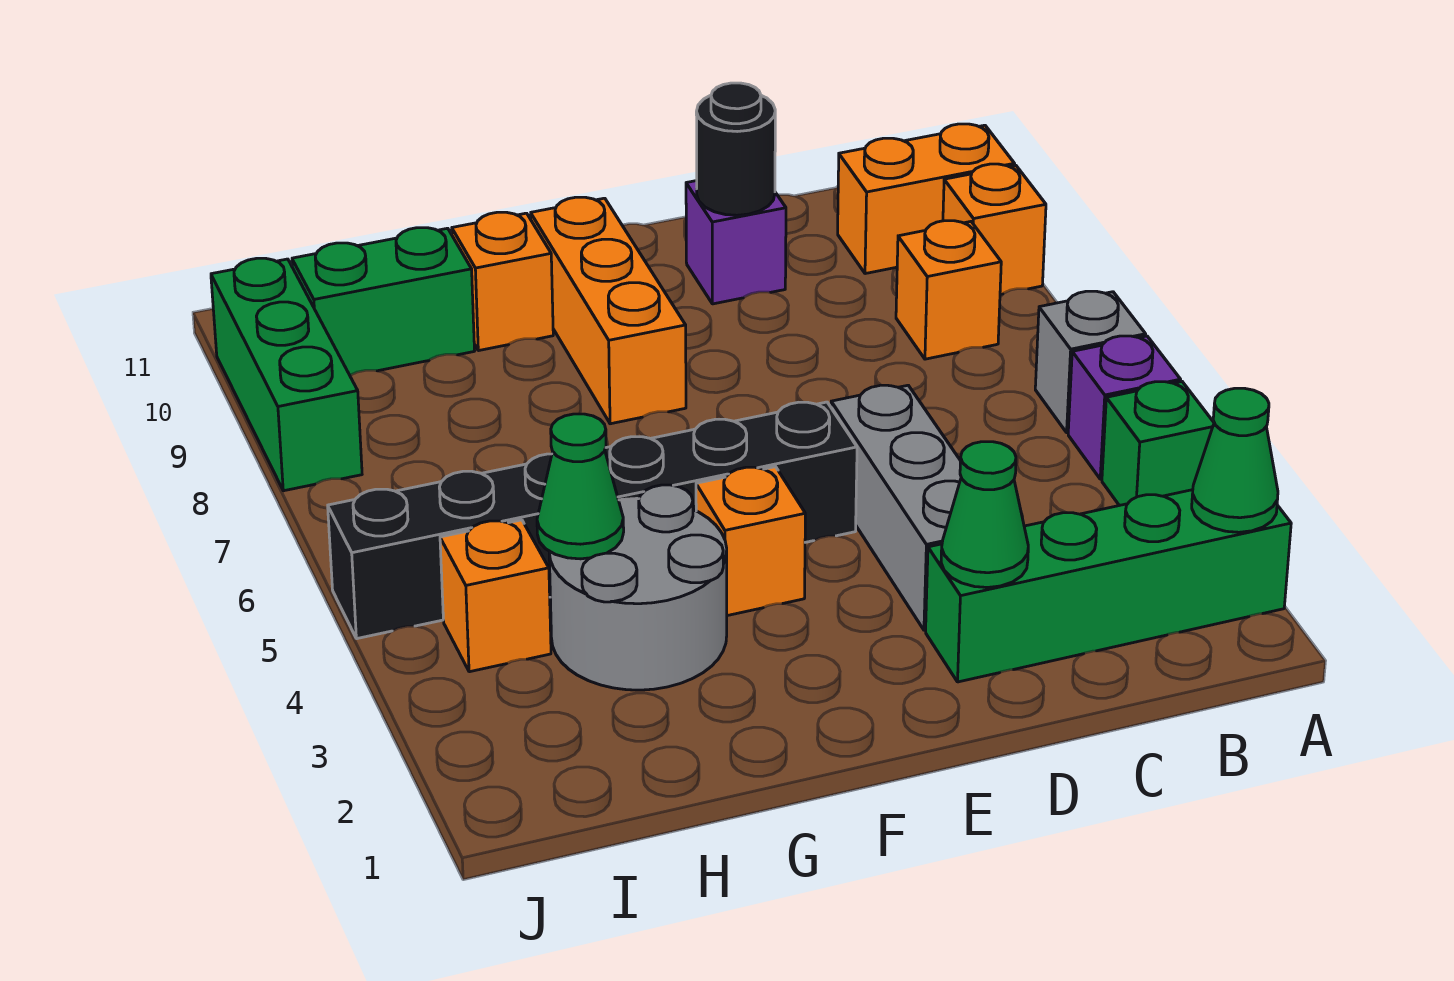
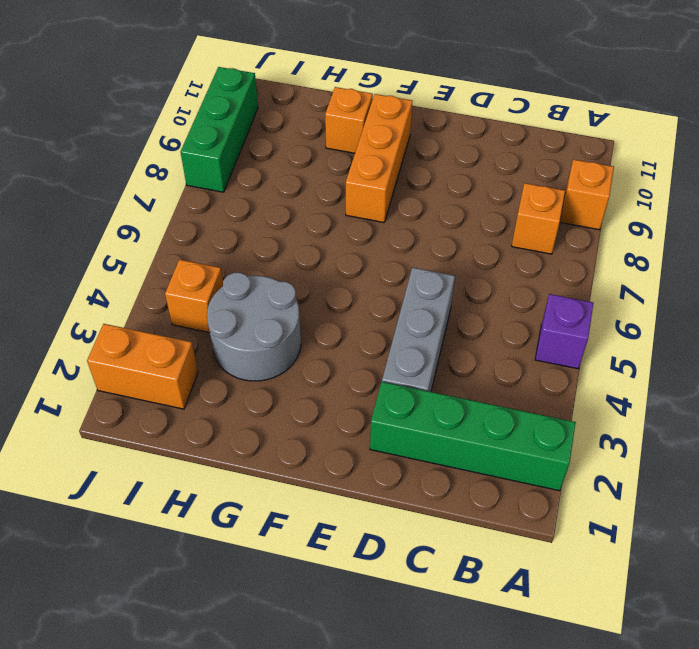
orange 1x2 brick [87,324,198,409] -> orange 1x2 brick moved to [838,124,1015,274]
none -> green 1x1 brick [1102,382,1214,506]
none -> grey 1x1 brick [1035,291,1146,433]
none -> purple 1x1 brick [686,181,786,304]

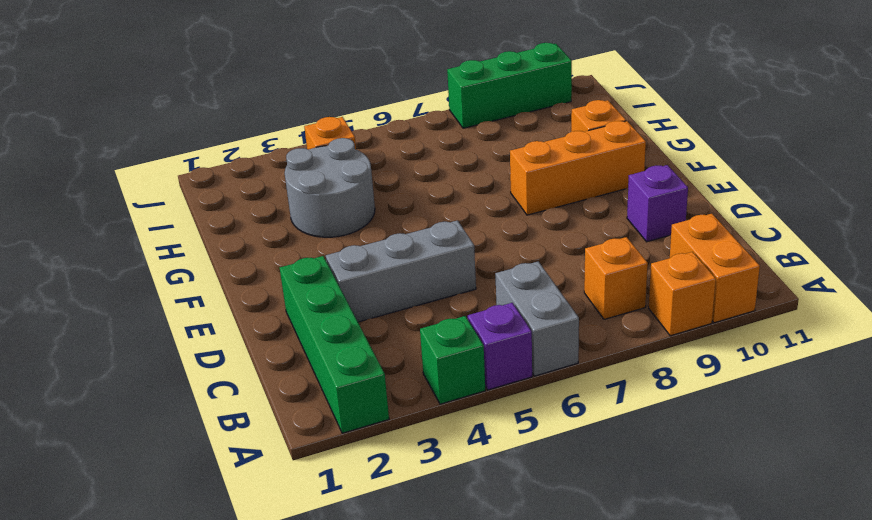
grey 1x2 brick [495,261,579,376] -> grey 1x1 brick [1035,291,1146,433]
none -> black 1x6 brick [328,402,857,639]
none -> orange 1x1 brick [696,467,805,616]
none -> green 1x2 brick [292,228,474,375]

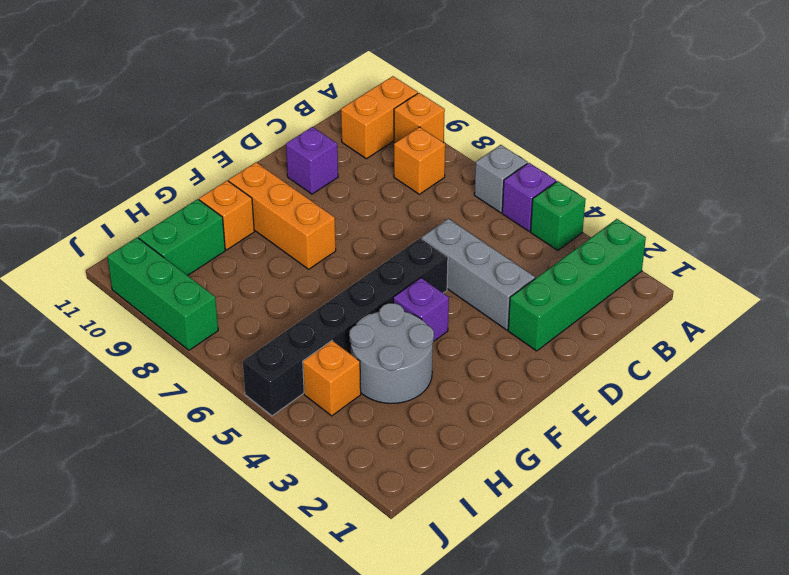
purple 1x1 brick [393,278,449,341] -> orange 1x1 brick [696,467,805,616]
none -> green 1x1 cone [1192,388,1278,532]
none -> green 1x1 cone [941,442,1028,587]
none -> black 1x1 round brick [696,83,775,215]

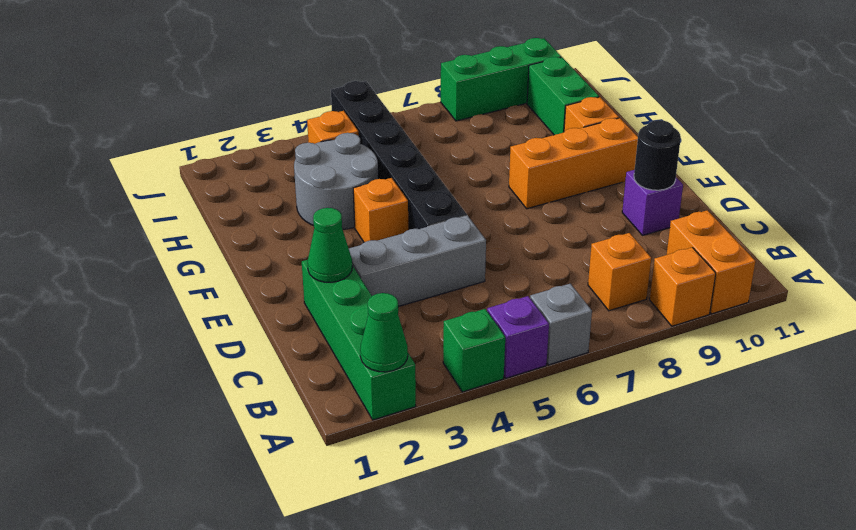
none -> green 1x1 cone [537,414,624,559]

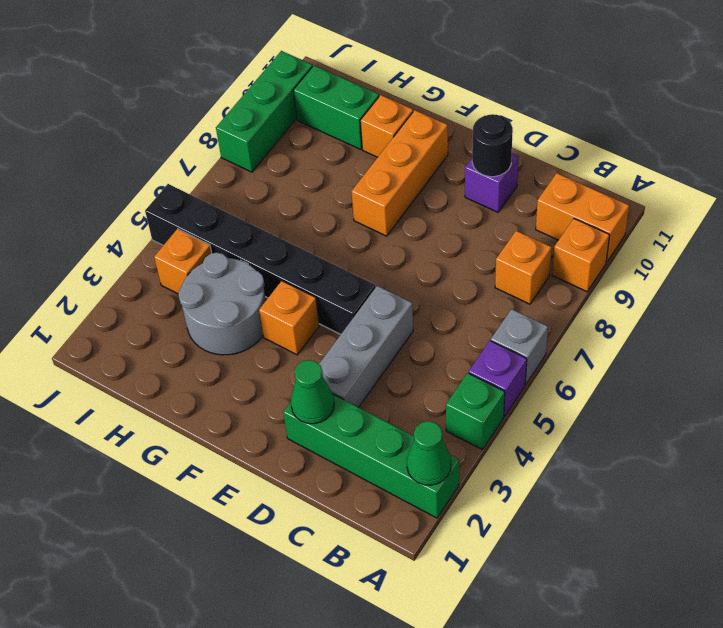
none -> green 1x1 cone [537,414,624,559]

